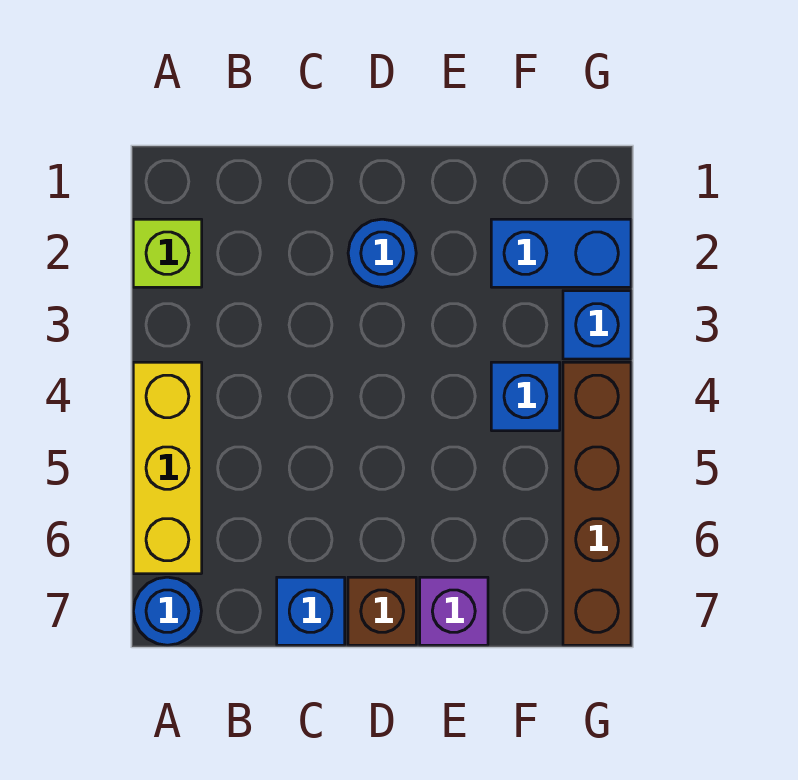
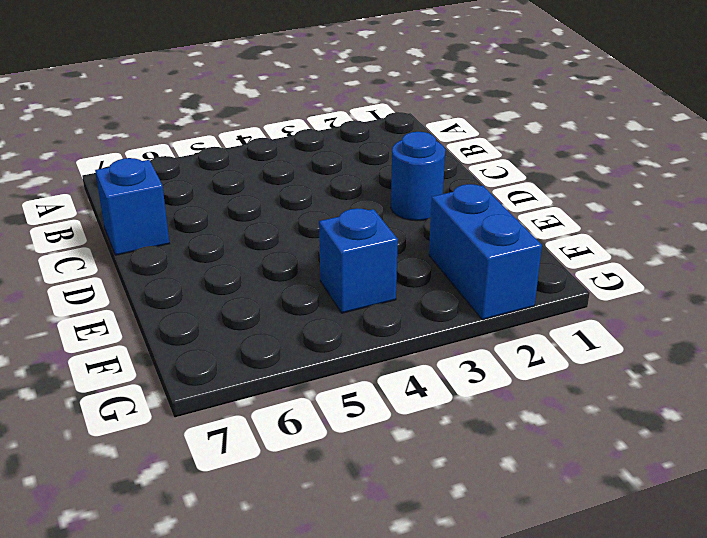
none -> lime 1x1 brick [133,219,202,287]
none -> yellow 1x3 brick [133,362,202,574]

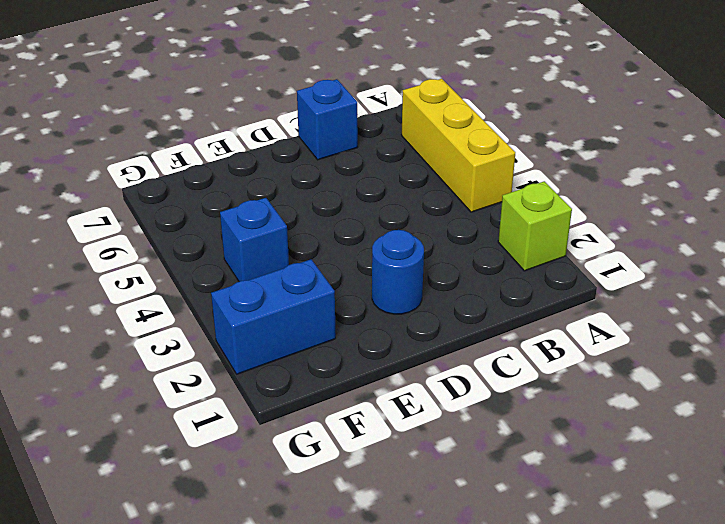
none -> blue 1x1 round brick [133,577,201,645]
none -> brown 1x1 brick [348,577,416,645]

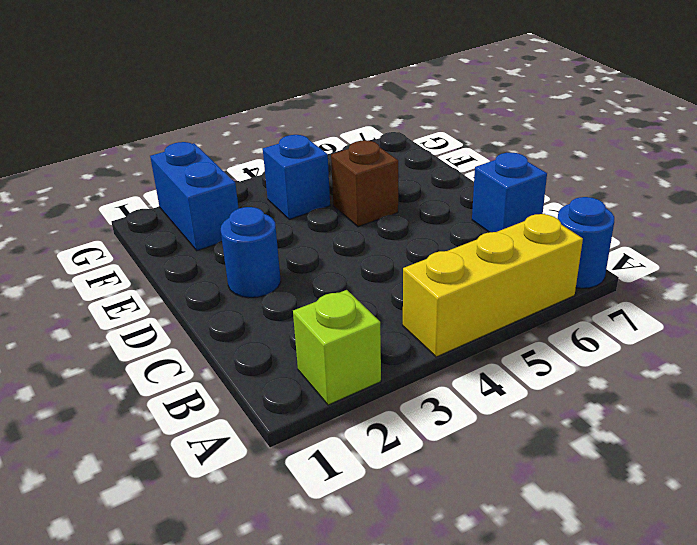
brown 1x1 brick [331,140,398,227] -> brown 1x1 brick moved to [348,577,416,645]
none -> purple 1x1 brick [420,577,488,645]
none -> blue 1x1 brick [563,291,631,359]

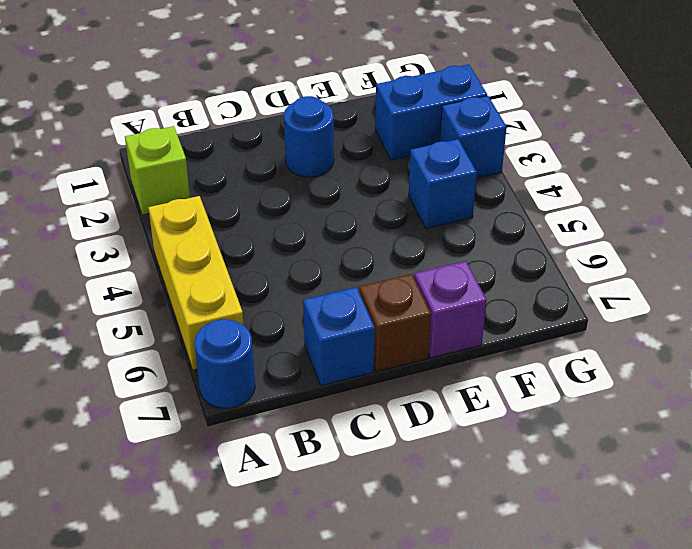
none -> brown 1x4 brick [563,362,631,645]

